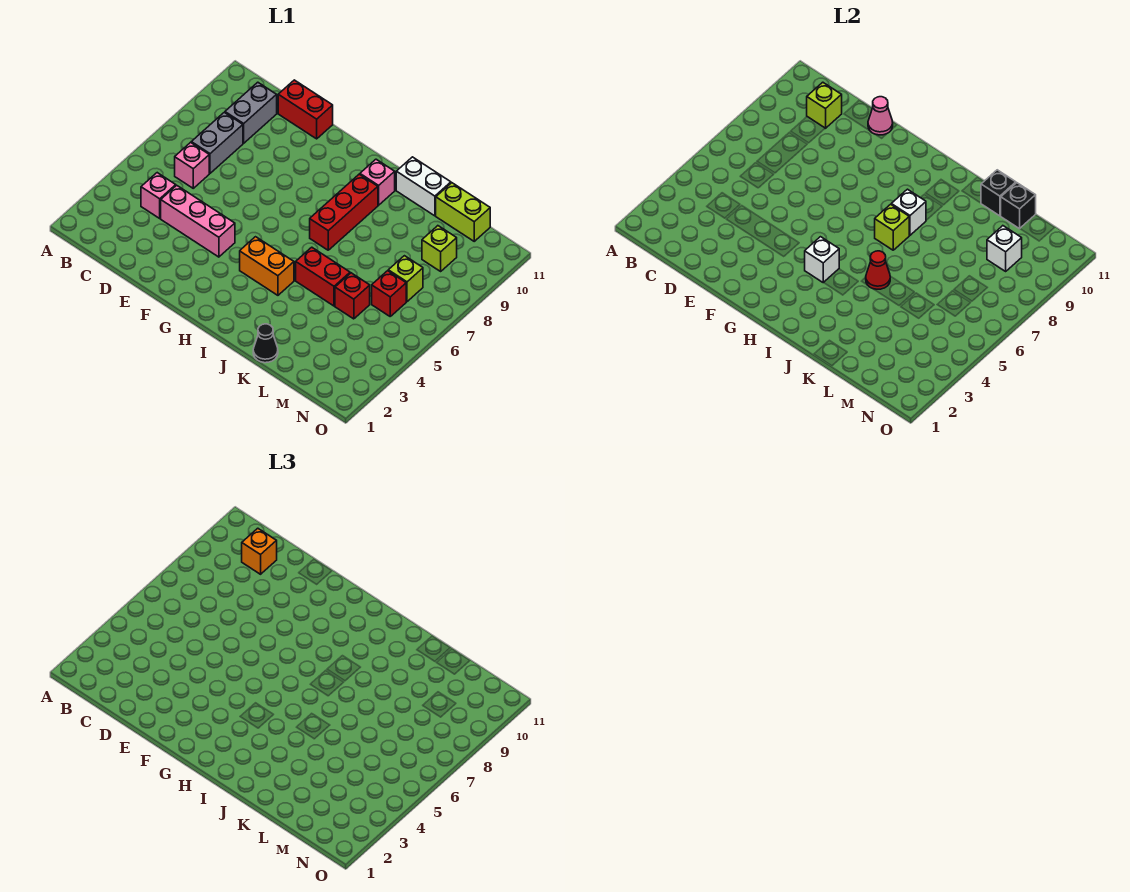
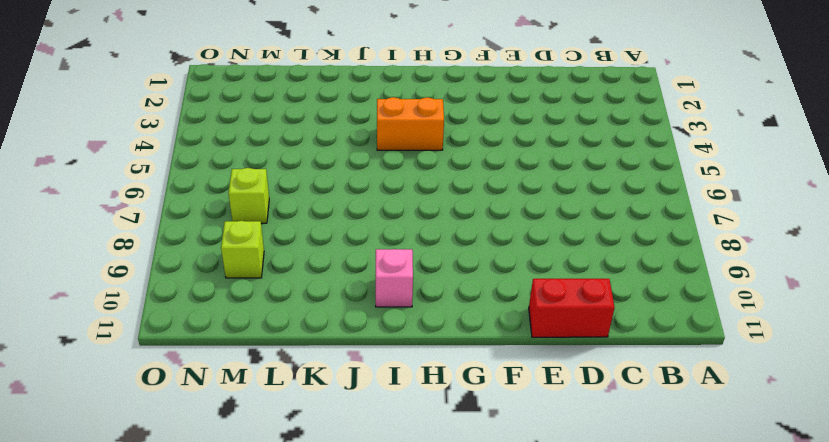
none -> pink 1x1 brick [141,173,176,218]
none -> pink 1x1 brick [175,142,209,188]
none -> grey 1x2 brick [191,112,243,173]

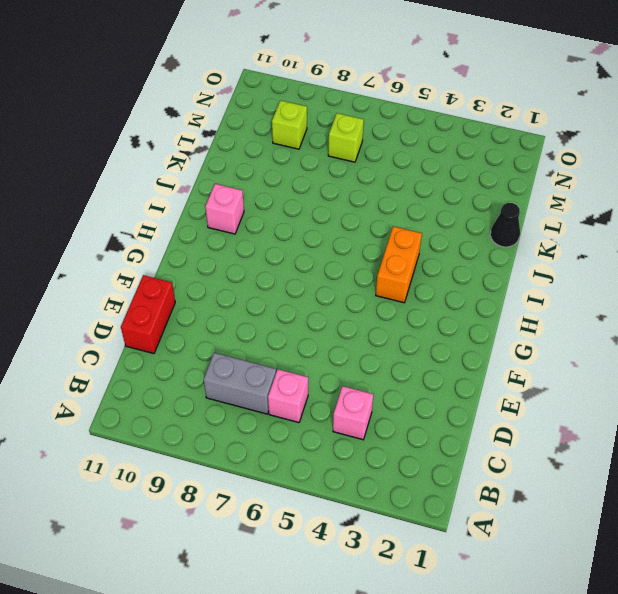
none -> grey 1x2 brick [225,82,277,143]
none -> pink 1x3 brick [161,185,235,257]
none -> red 1x3 brick [310,174,378,250]

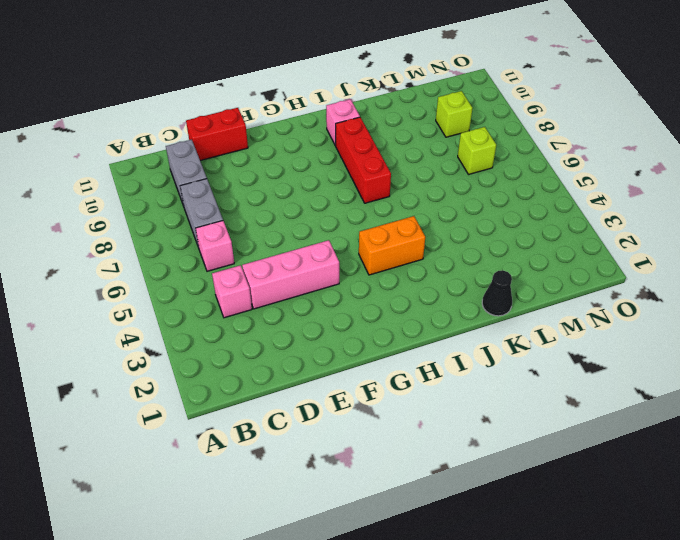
none -> red 1x2 brick [296,247,350,306]
none -> white 1x2 brick [396,157,451,216]
none -> red 1x1 brick [335,273,370,319]

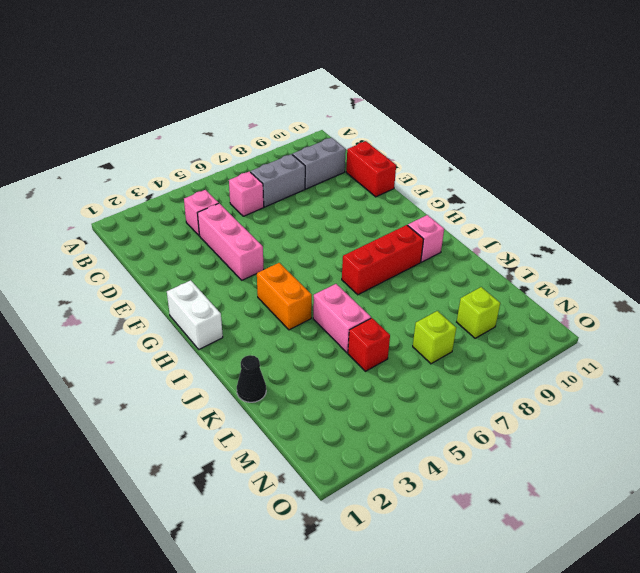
white 1x2 brick [167,280,223,349] -> white 1x2 brick moved to [396,157,451,216]
pink 1x2 brick [313,284,371,353] -> red 1x2 brick [296,247,350,306]
none -> lime 1x2 brick [436,183,490,241]
none -> red 1x1 brick [372,271,406,316]
none -> lime 1x1 brick [807,82,842,128]

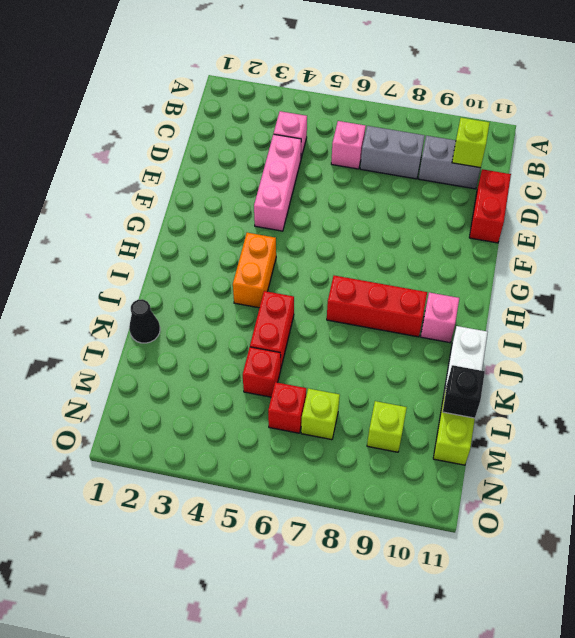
none -> pink 1x1 cone [868,97,893,135]
none -> white 1x1 brick [805,237,839,283]
none -> lime 1x1 brick [875,204,909,250]

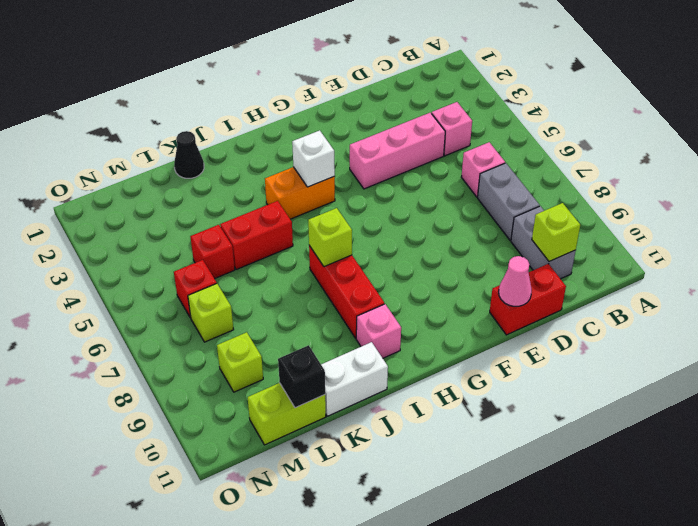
none -> white 1x1 brick [891,189,926,235]
none -> red 1x1 cone [866,251,890,289]
none -> black 1x1 brick [981,170,1016,216]

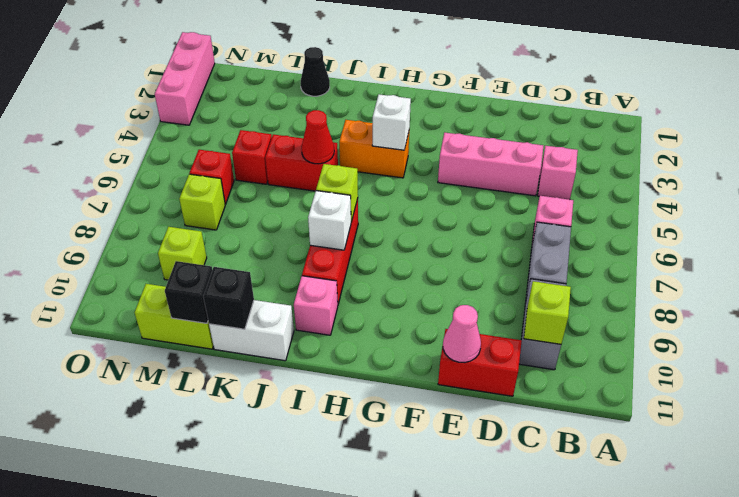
pink 1x3 brick [155,32,215,125] -> none
none -> white 1x1 brick [987,226,1022,271]
none -> orange 1x1 brick [242,528,277,574]

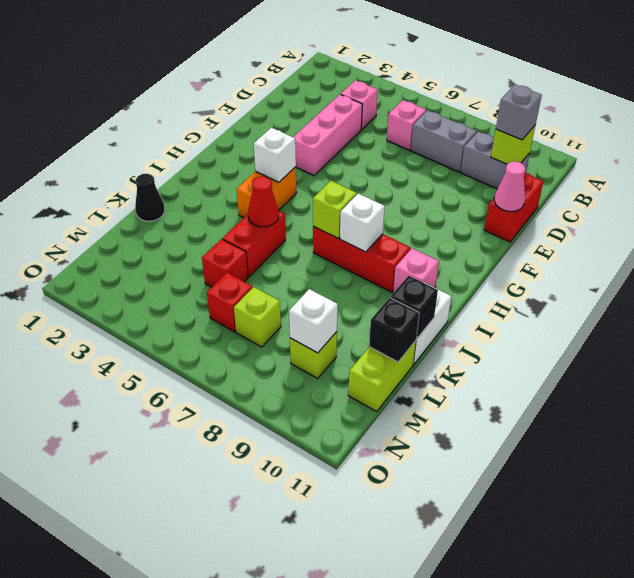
grey 1x1 brick [496,84,542,140] -> orange 1x1 brick [242,528,277,574]

